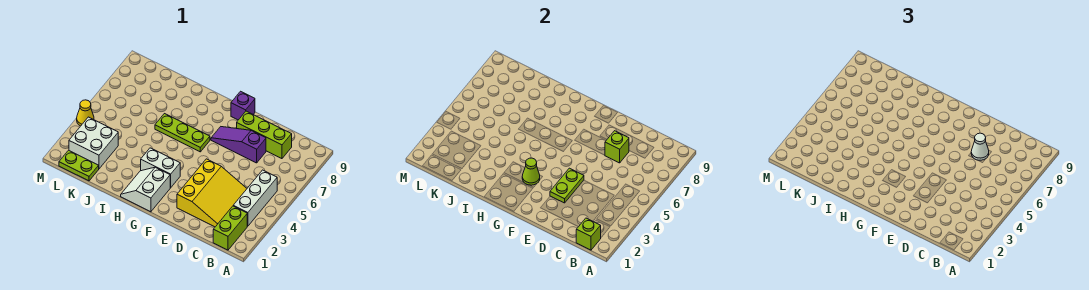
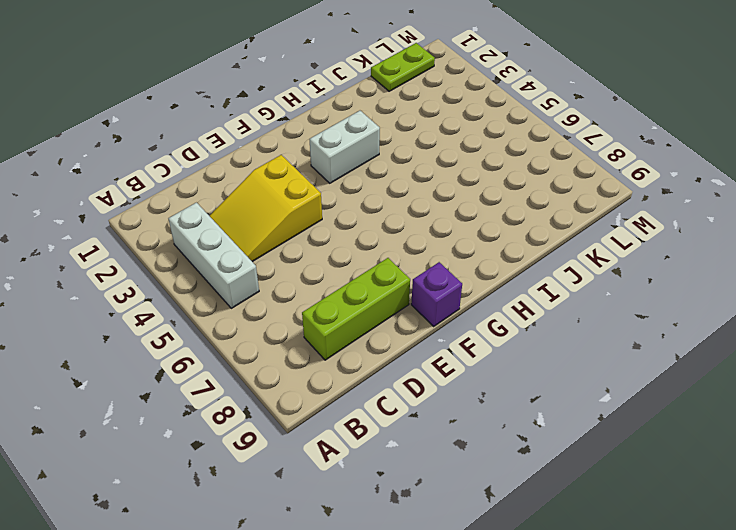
yellow 2x3 slope [210,155,322,262] -> yellow 3x3 slope [177,159,247,227]
none -> lime 1x2 brick [213,206,247,250]
none -> purple 1x3 slope [211,127,266,163]
none -> white 2x2 slope [121,167,170,212]

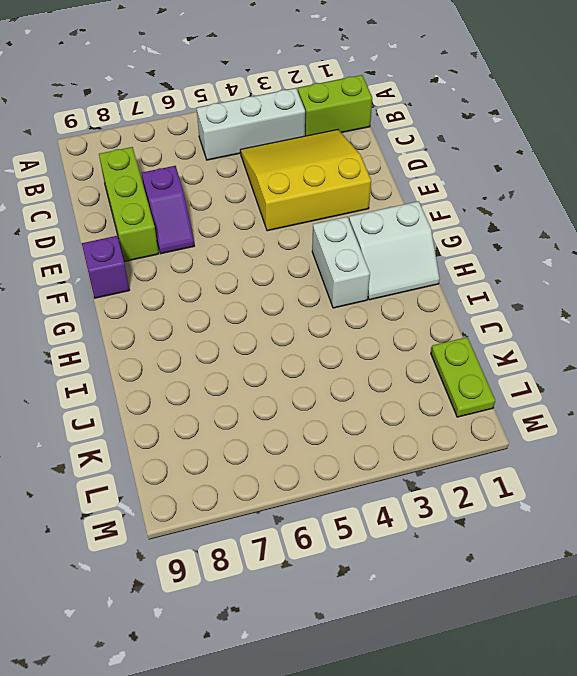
purple 1x2 slope [142,166,194,254] -> purple 1x3 slope [211,127,266,163]
none -> lime 1x3 plate [155,114,210,152]
none -> white 2x2 brick [69,117,118,169]
none -> yellow 1x1 cone [77,100,94,126]

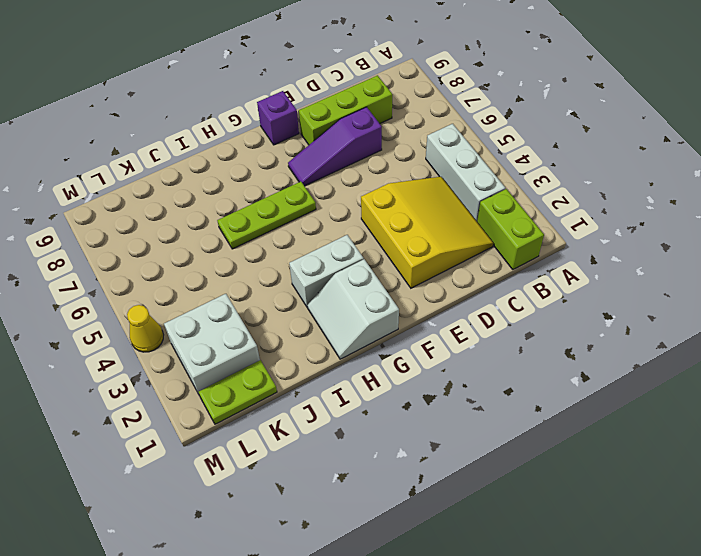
none -> lime 1x1 brick [576,218,601,250]
none -> lime 1x1 brick [605,131,629,163]
none -> lime 1x2 plate [550,168,584,203]

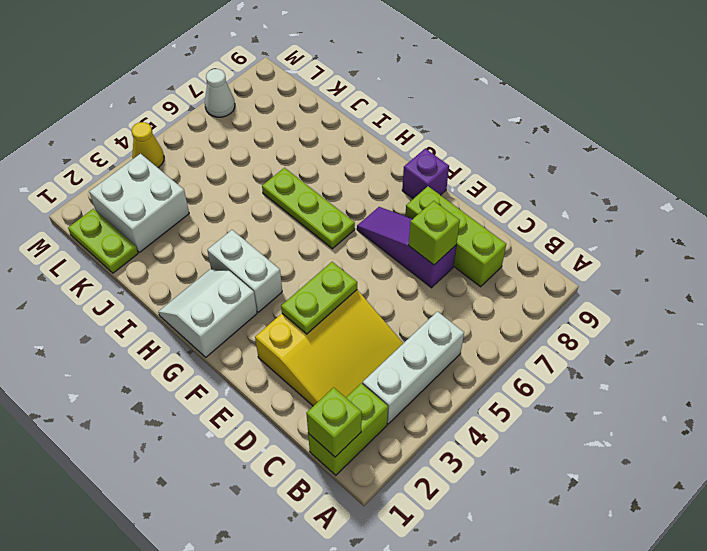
white 1x1 cone [205,69,235,117] -> white 1x1 cone moved to [971,133,989,161]
none -> lime 1x1 cone [522,158,540,185]

